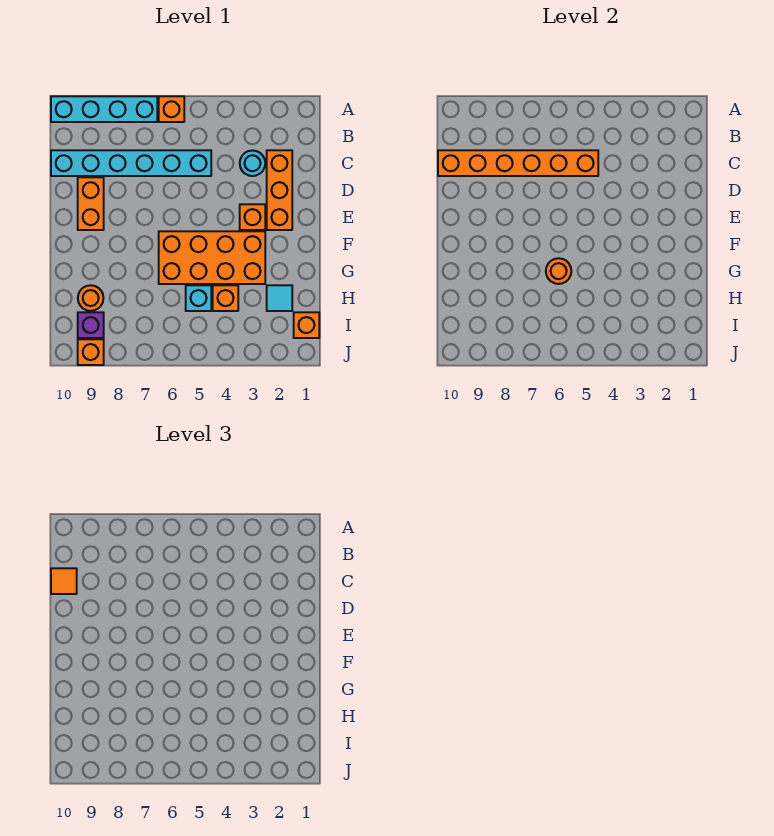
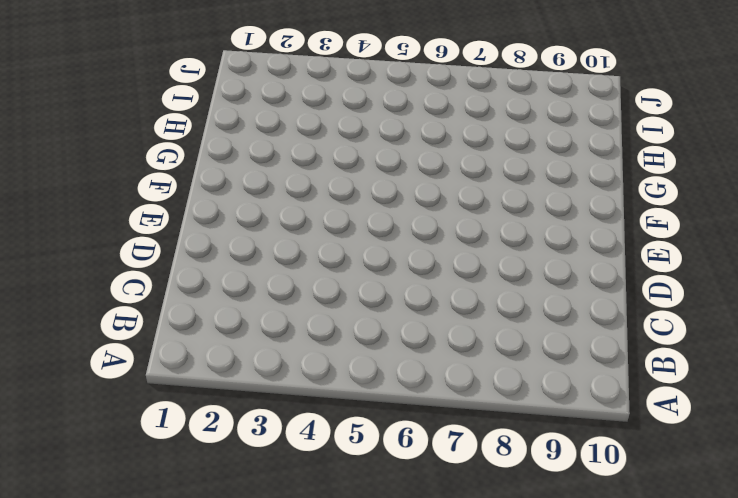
none -> orange 1x1 brick [159,96,184,122]
none -> cyan 1x4 brick [51,96,157,122]
none -> orange 1x3 brick [267,150,292,230]

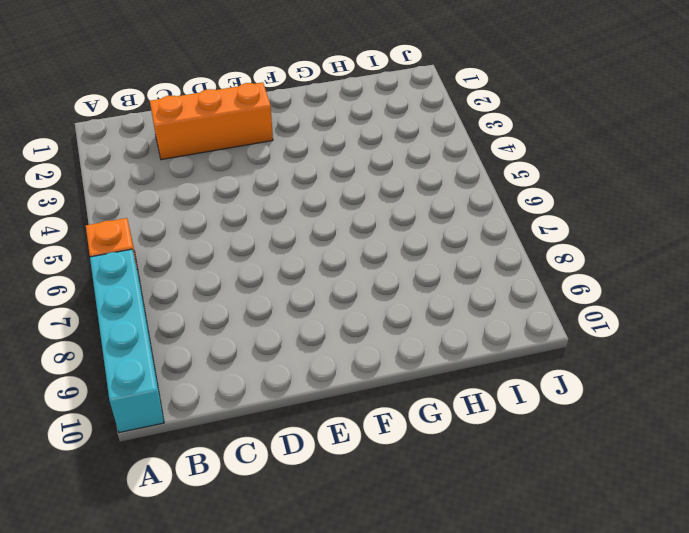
none -> cyan 1x1 round brick [240,150,265,176]
none -> cyan 1x6 brick [51,150,211,176]
none -> orange 1x2 brick [78,177,104,230]

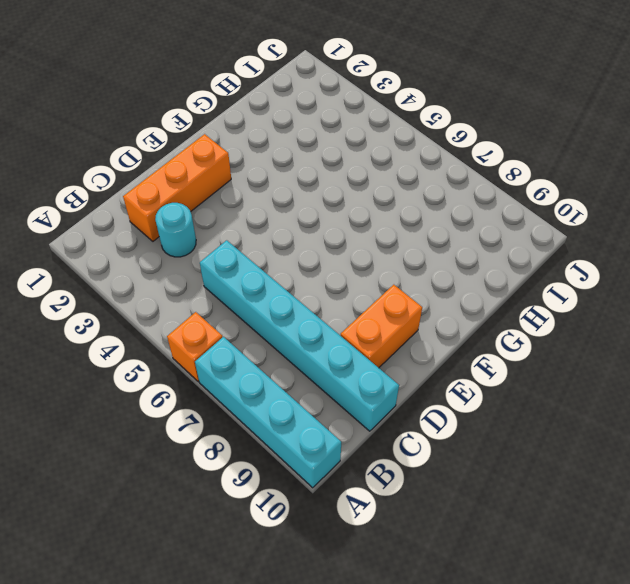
none -> orange 1x1 brick [240,204,265,230]
none -> orange 2x4 brick [159,231,265,284]
none -> cyan 1x1 tile [267,285,292,311]

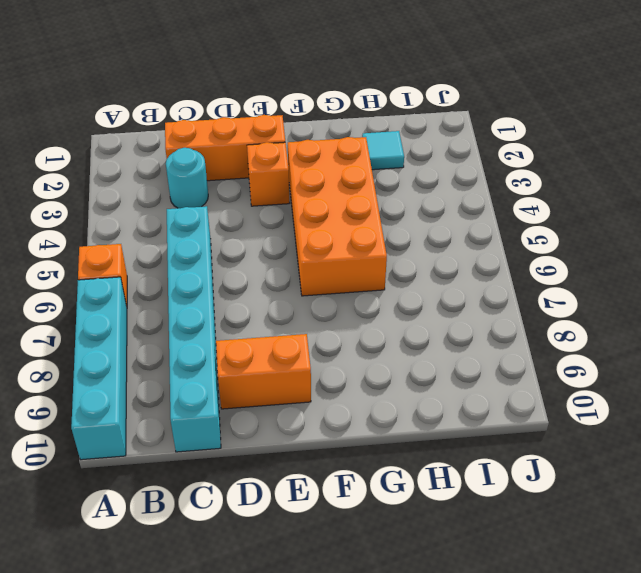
none -> orange 1x1 brick [213,285,238,311]
none -> cyan 1x1 brick [186,285,211,311]
none -> orange 1x1 round brick [78,285,103,311]

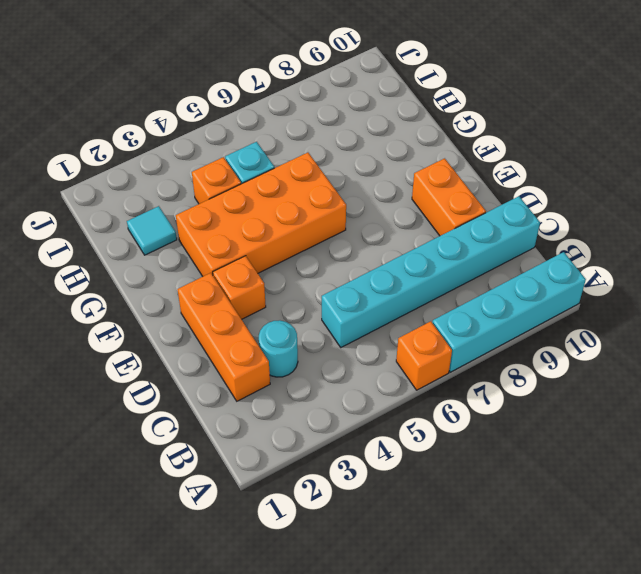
none -> orange 1x1 round brick [78,285,103,311]
none -> orange 1x1 brick [294,312,319,338]
none -> purple 1x1 brick [78,312,104,338]

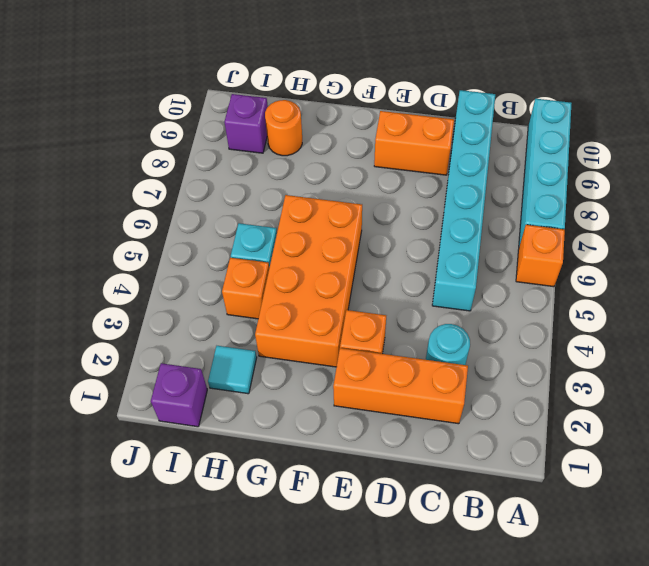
purple 1x1 brick [151,363,207,427] -> orange 1x1 brick [294,312,319,338]
none -> orange 1x1 brick [78,339,104,365]
none -> orange 1x6 brick [438,150,598,176]
none -> orange 1x1 round brick [546,258,571,284]

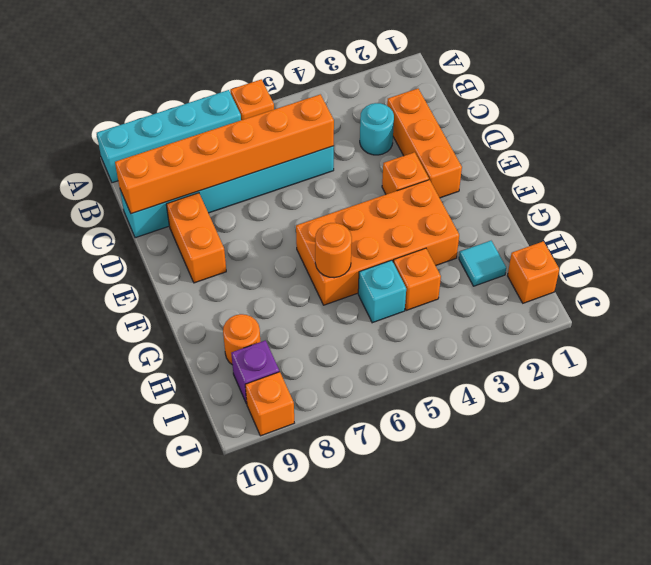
none -> orange 1x1 tile [51,568,77,594]

